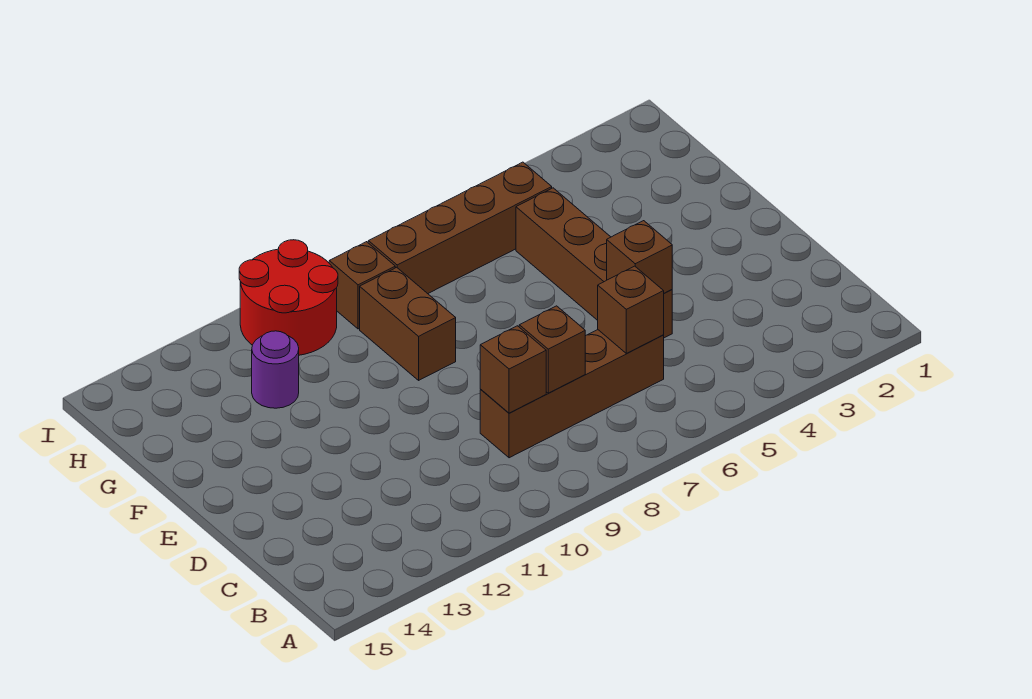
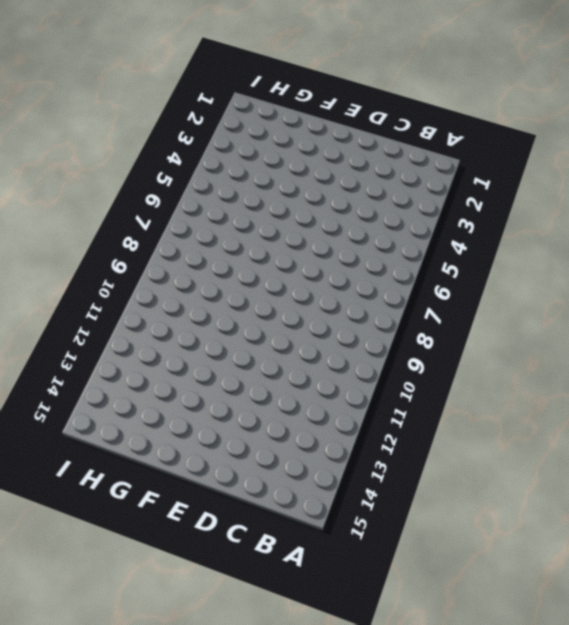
none -> brown 1x4 brick [480,330,664,458]
none -> brown 1x4 brick [516,188,672,338]

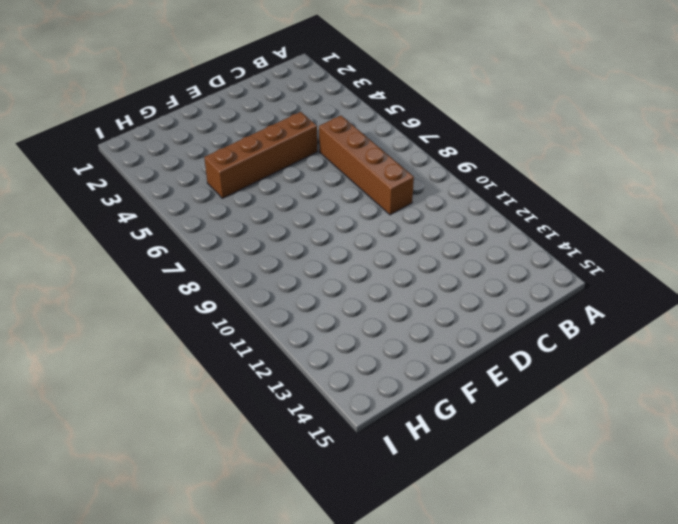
none -> brown 1x2 brick [360,267,456,380]
none -> purple 1x1 round brick [252,331,299,408]

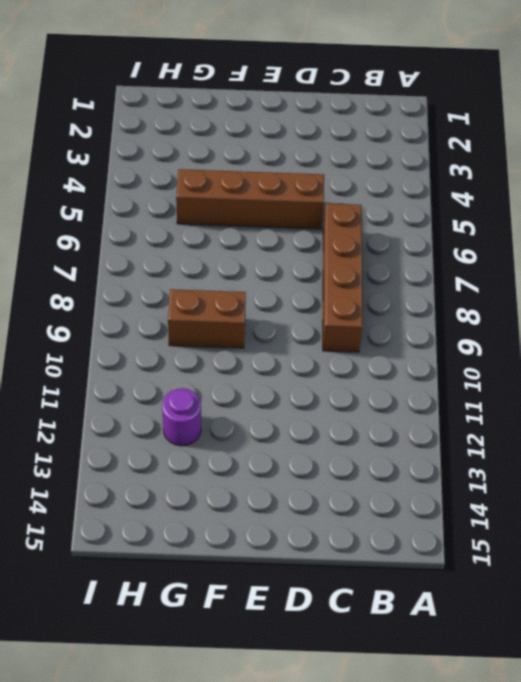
none -> brown 1x4 brick [368,162,552,294]
none -> brown 1x1 brick [329,242,395,329]

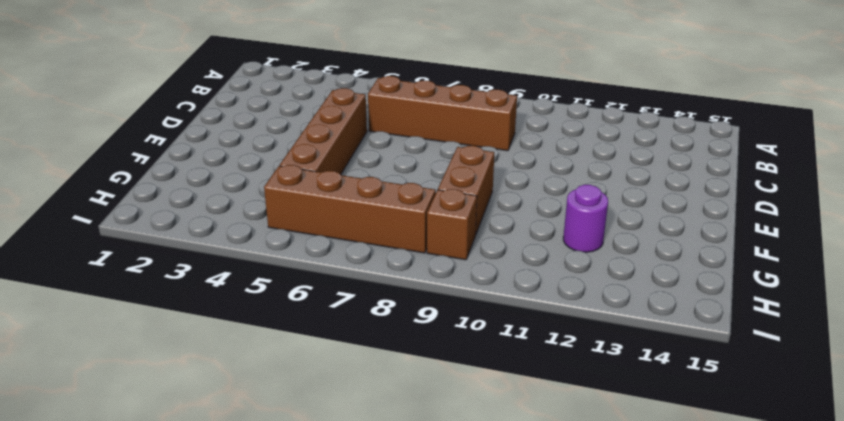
none -> red 2x2 round brick [239,240,338,355]
none -> brown 1x1 brick [598,266,664,353]

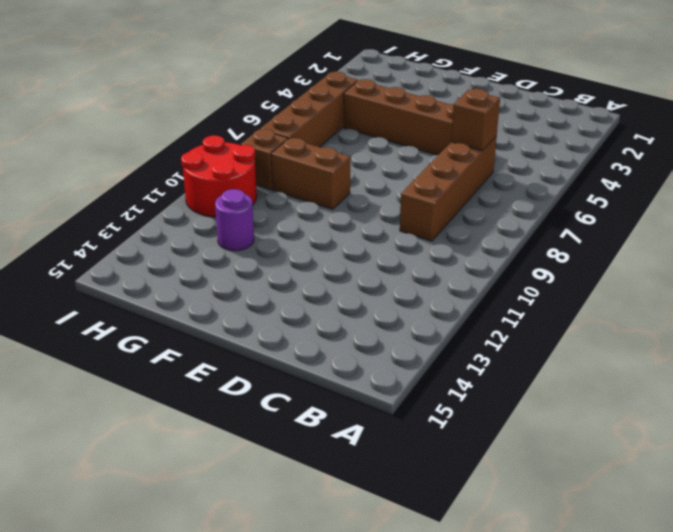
none -> brown 1x1 brick [519,306,585,393]
none -> brown 1x1 brick [480,326,546,413]

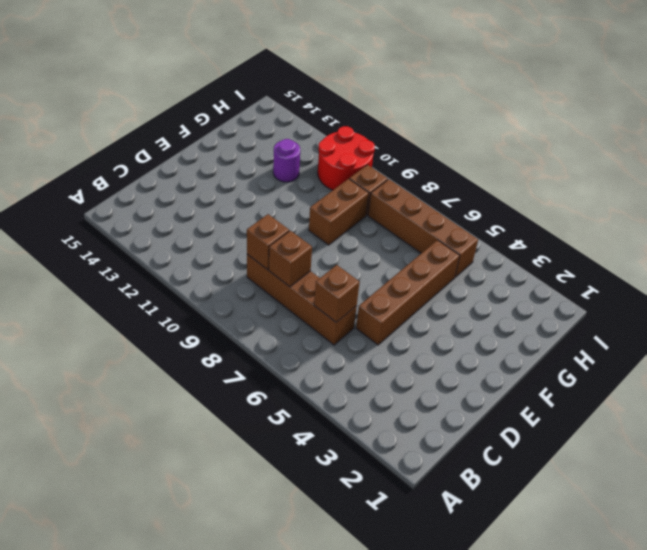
none -> brown 1x1 brick [607,221,672,293]

